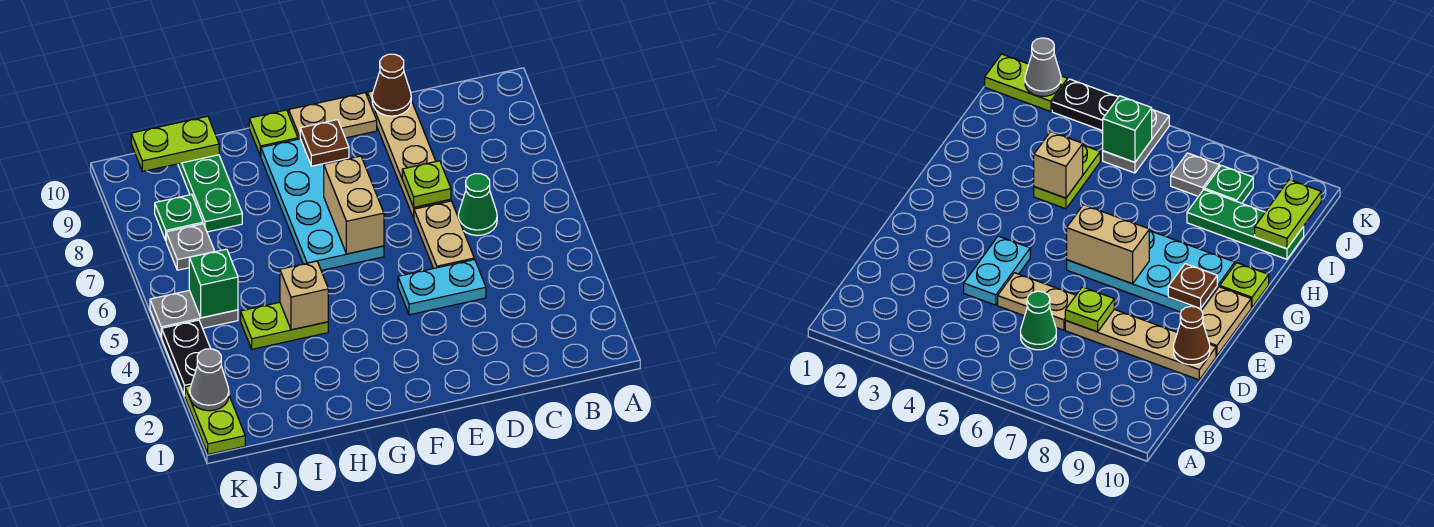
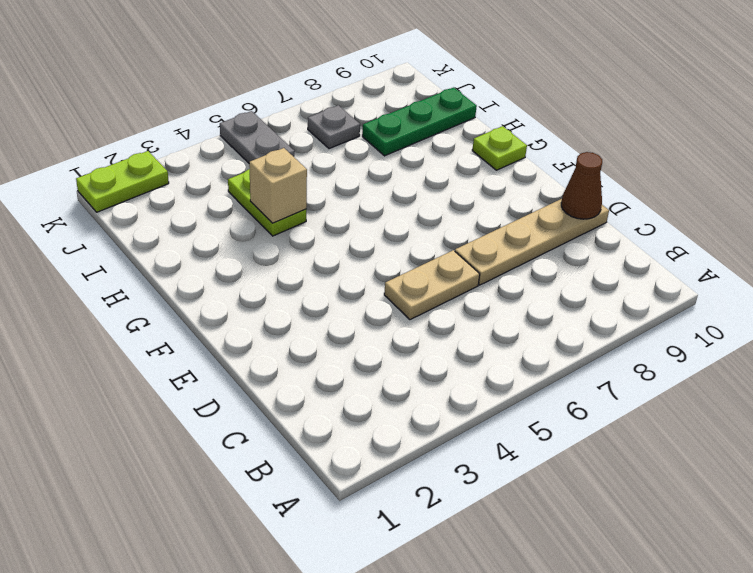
none -> green 1x1 cone [458,174,497,236]
none -> cyan 1x2 plate [398,259,486,315]
none -> tan 1x2 plate [289,93,377,139]

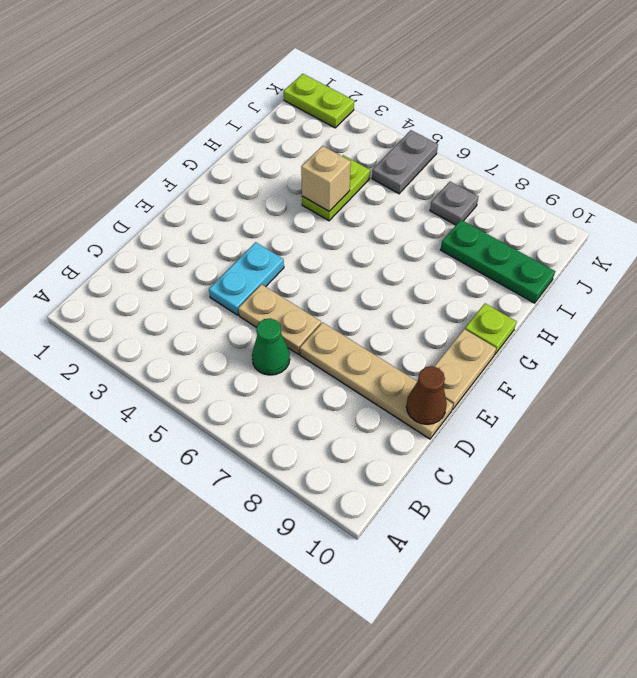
none -> cyan 2x4 plate [261,139,384,271]
none -> green 1x1 plate [155,194,203,240]
none -> black 1x2 plate [162,320,211,396]

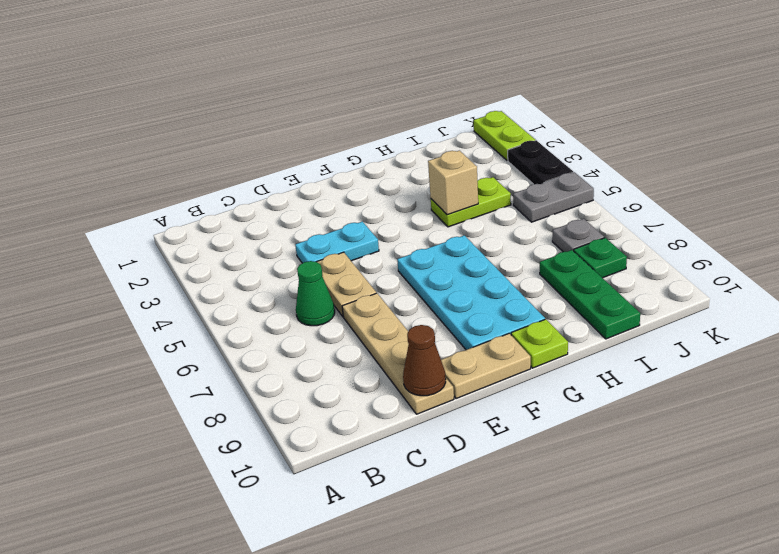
none -> lime 1x1 plate [402,161,451,207]
none -> tan 1x2 brick [324,156,384,254]
none -> brown 1x1 plate [300,120,349,166]

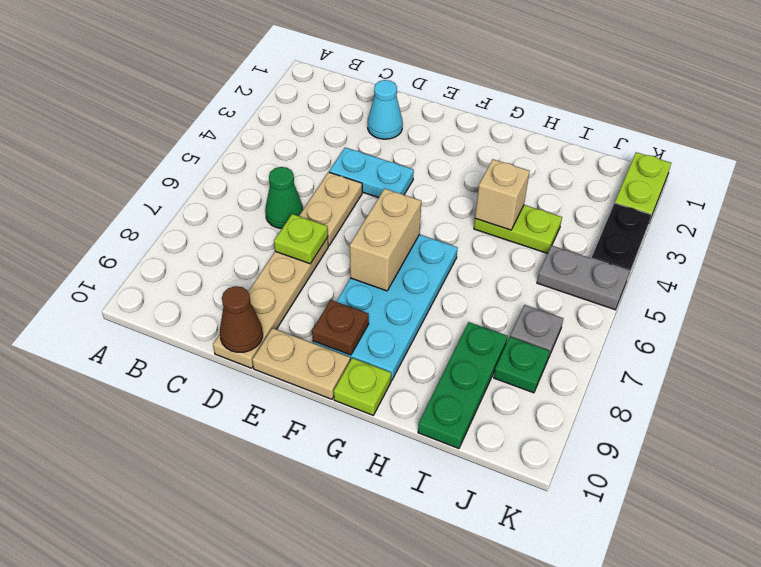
cyan 1x1 cone [368,80,403,139] -> none
none -> lime 1x2 plate [131,116,219,172]
none -> green 1x1 brick [189,249,238,318]
none -> grey 1x1 cone [190,349,229,411]

